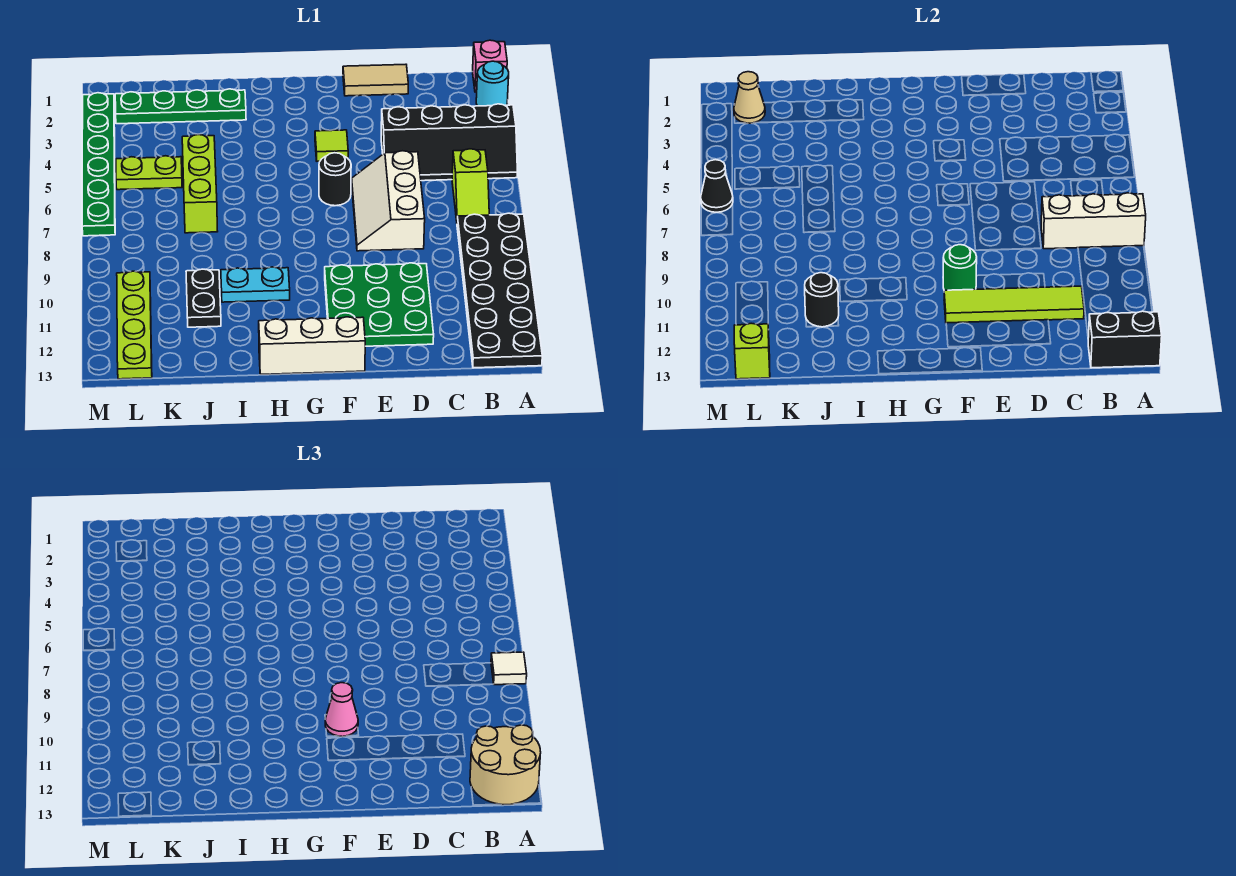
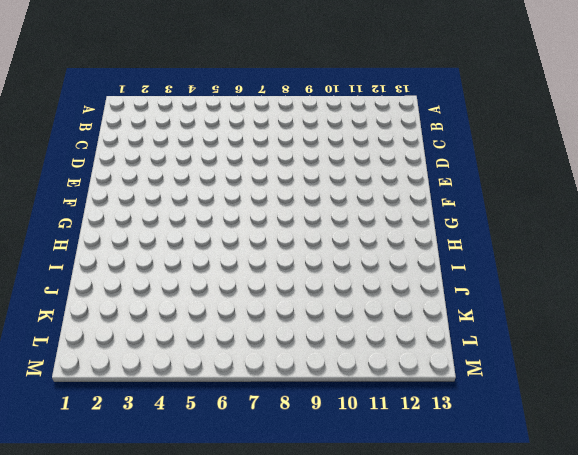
none -> pink 1x1 brick [473,40,507,92]
none -> cyan 1x1 round brick [476,61,509,106]
none -> black 2x4 slope [381,104,517,181]

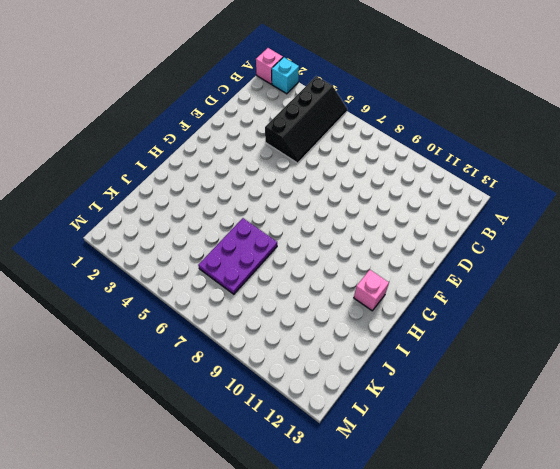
cyan 1x1 brick [272,57,299,94] -> cyan 1x1 round brick [476,61,509,106]
pink 1x1 brick [354,270,389,311] -> none
purple 2x3 plate [198,218,277,294] -> lime 1x3 brick [182,135,218,233]
none -> black 2x6 plate [457,213,542,368]
none -> lime 1x2 slope [452,149,489,221]
none -> tan 1x2 tile [343,64,408,96]

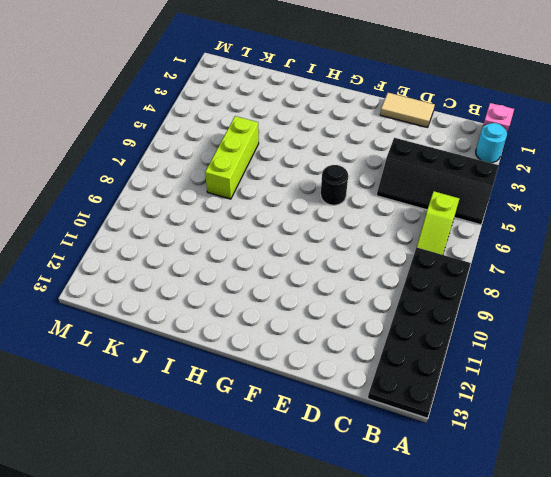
none -> white 2x3 slope [352,151,425,251]
none -> green 3x3 plate [325,263,434,346]
none -> lime 1x1 tile [315,130,348,161]

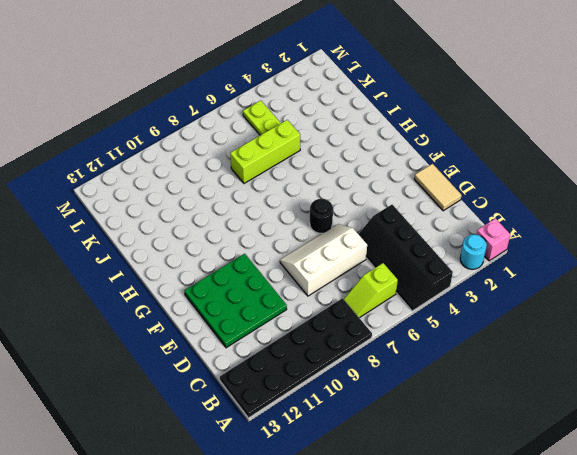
none -> lime 1x1 tile [315,130,348,161]
none -> white 1x3 brick [259,317,365,374]
none -> cyan 1x2 plate [221,267,290,302]

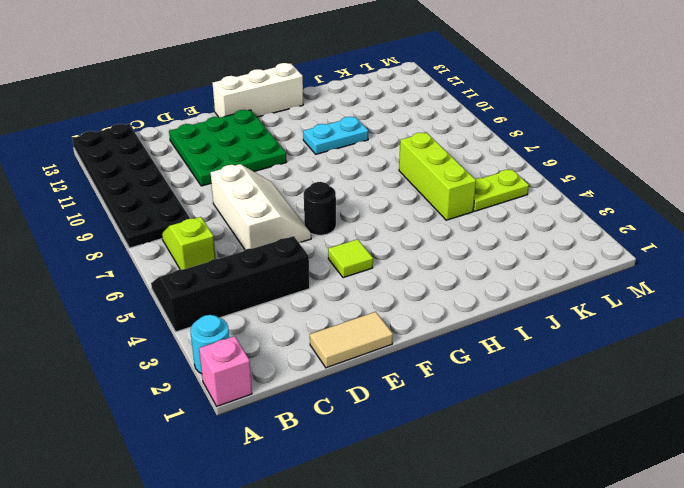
none -> green 1x4 plate [115,89,246,124]
none -> black 1x2 plate [186,269,221,327]
none -> lime 1x4 plate [117,271,152,379]

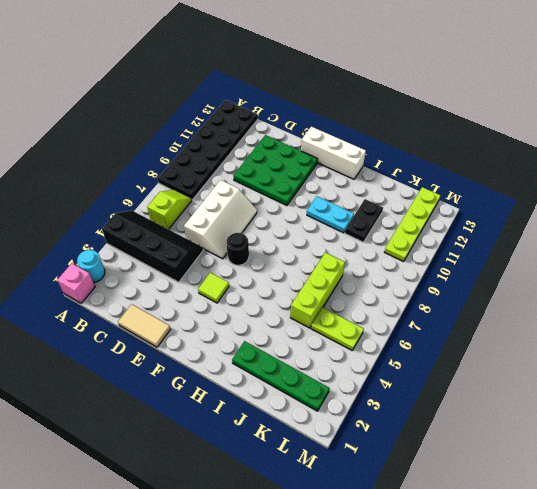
none -> green 1x6 plate [82,93,115,236]
none -> white 1x3 brick [1041,193,1146,249]
none -> black 1x2 brick [1088,311,1162,368]

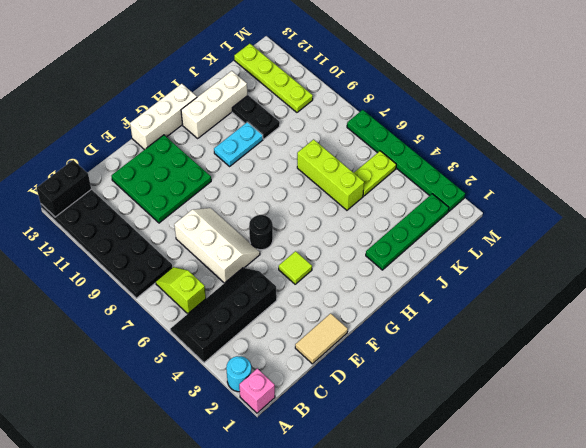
white 1x3 brick [181,71,247,138] -> white 1x3 brick moved to [1041,193,1146,249]
none -> lime 1x4 tile [944,286,1084,323]
none -> green 1x1 round brick [943,245,977,290]
none -> black 1x1 round brick [805,273,839,327]

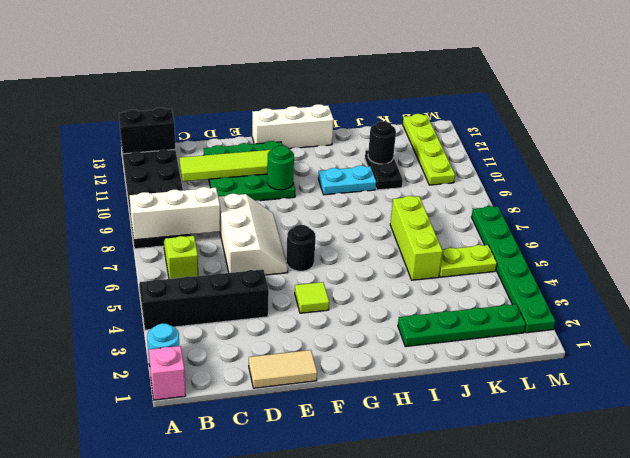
none -> tan 1x1 cone [734,72,765,123]
none -> lime 1x1 brick [734,323,770,379]
none -> black 1x1 cone [701,160,733,212]

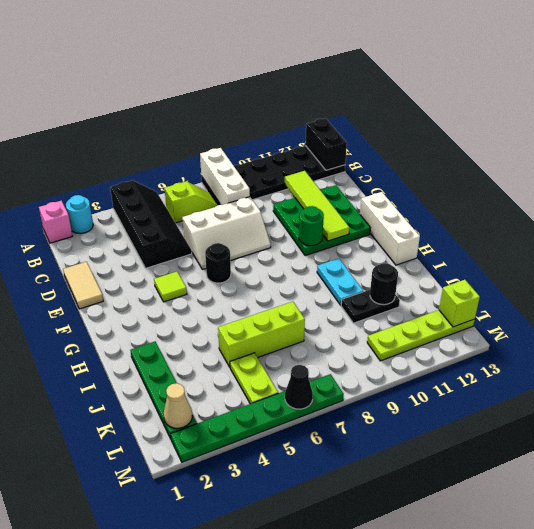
none -> white 1x1 tile [491,652,527,685]
none -> tan 2x2 round brick [470,725,541,805]
none -> pink 1x1 cone [325,683,358,737]

